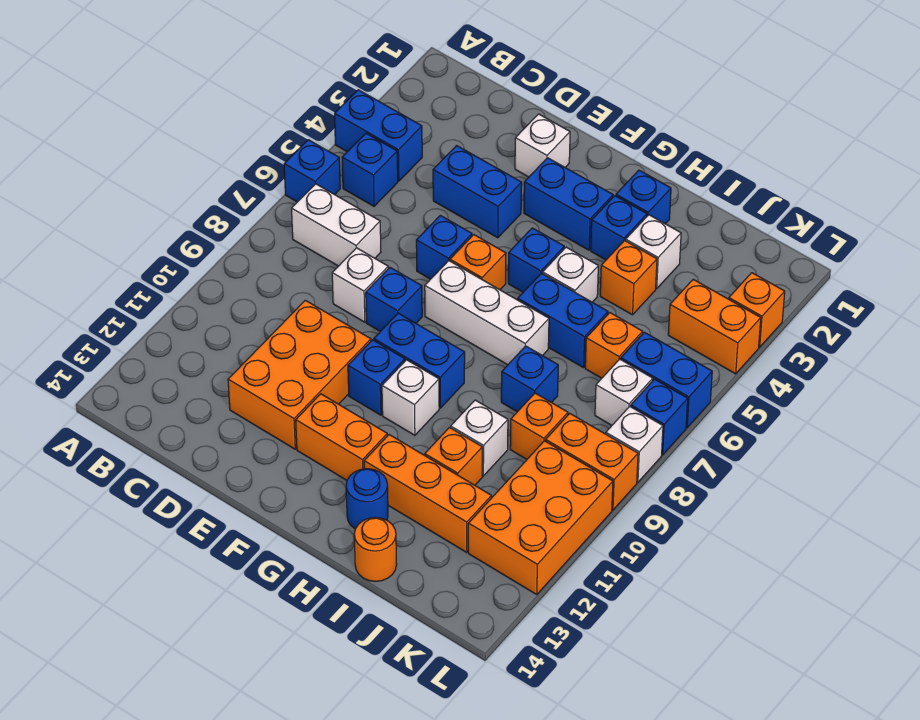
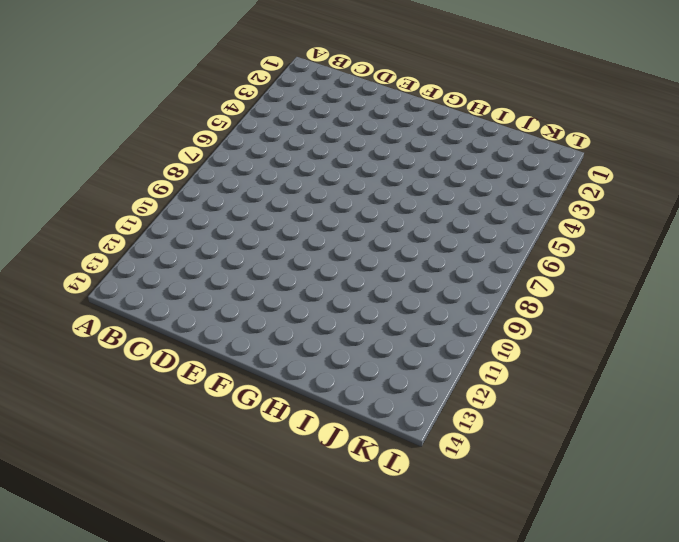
none -> blue 1x2 brick [335,90,422,181]
none -> blue 1x1 brick [284,140,340,202]
none -> blue 1x1 brick [342,133,398,206]
none -> white 1x2 brick [292,184,381,266]

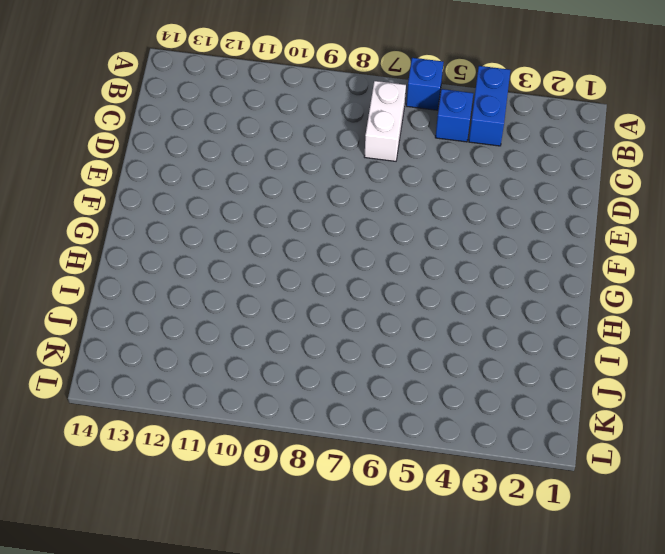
none -> blue 1x2 brick [433,146,522,238]
none -> white 1x1 brick [332,248,388,322]
none -> orange 2x3 brick [228,300,371,449]
none -> white 1x1 brick [515,114,570,177]

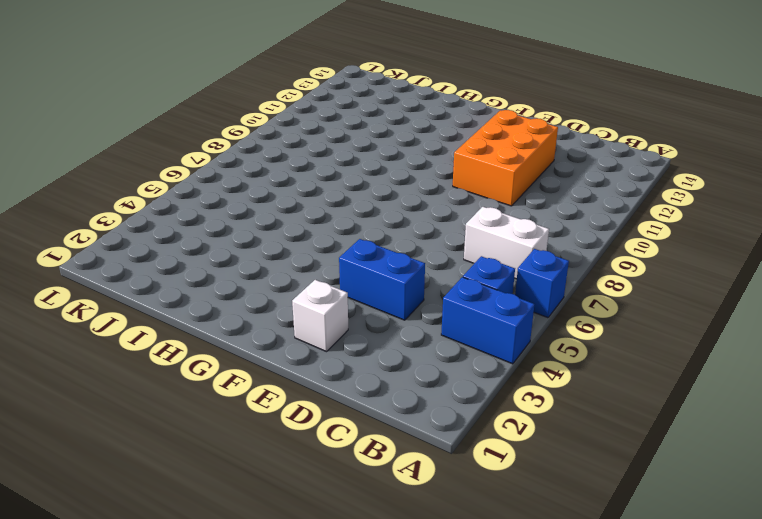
none -> white 1x1 brick [332,248,388,322]
none -> blue 1x1 brick [416,215,472,279]
none -> blue 1x1 brick [366,267,422,331]
none -> blue 1x2 brick [524,158,613,250]

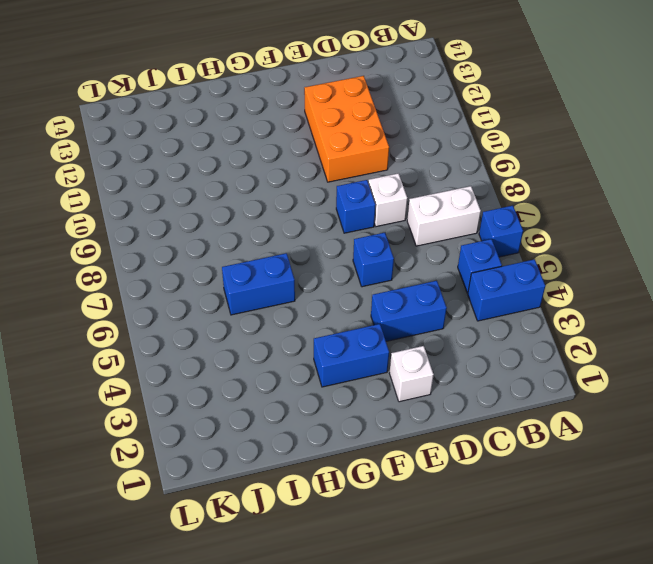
none -> orange 1x1 brick [450,235,506,290]
none -> white 1x3 brick [425,261,549,365]
none -> blue 1x2 brick [374,313,465,408]
none -> blue 1x1 brick [348,340,405,415]

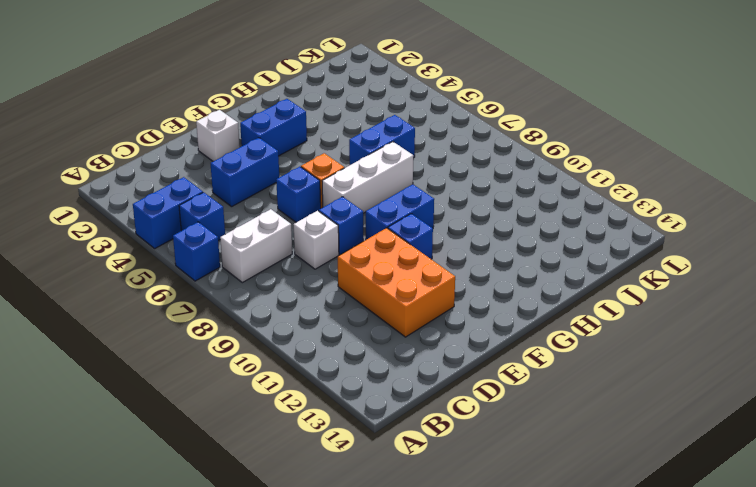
none -> orange 1x2 brick [296,394,387,480]
none -> blue 1x1 brick [508,228,564,292]
none -> white 1x1 brick [382,360,439,435]
none -> blue 1x1 brick [616,170,671,224]

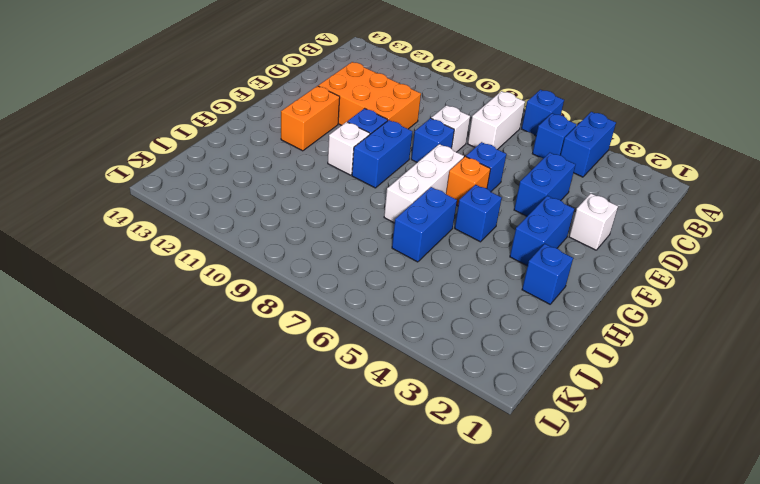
none -> blue 1x1 brick [591,196,647,260]
none -> white 1x1 brick [543,247,598,302]
none -> orange 1x3 brick [364,435,491,552]
none -> blue 1x1 round brick [346,469,388,529]

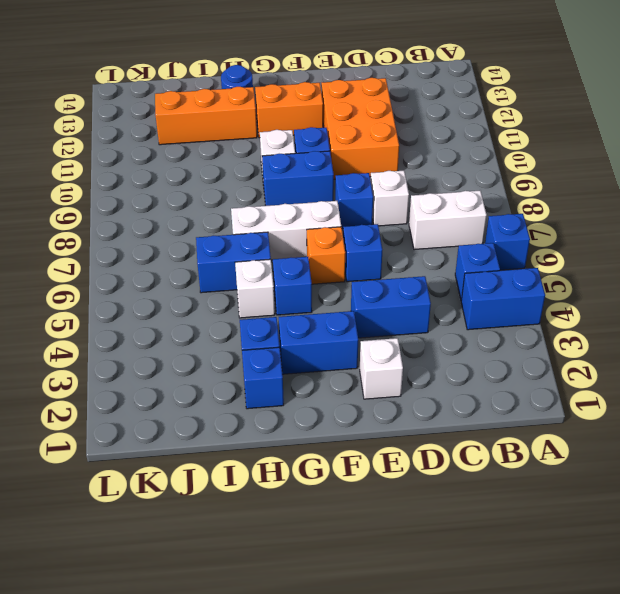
none -> white 1x1 brick [626,215,681,289]
none -> orange 1x1 brick [600,241,657,315]
none -> blue 1x1 brick [501,346,558,412]
none -> white 1x1 brick [451,400,508,476]

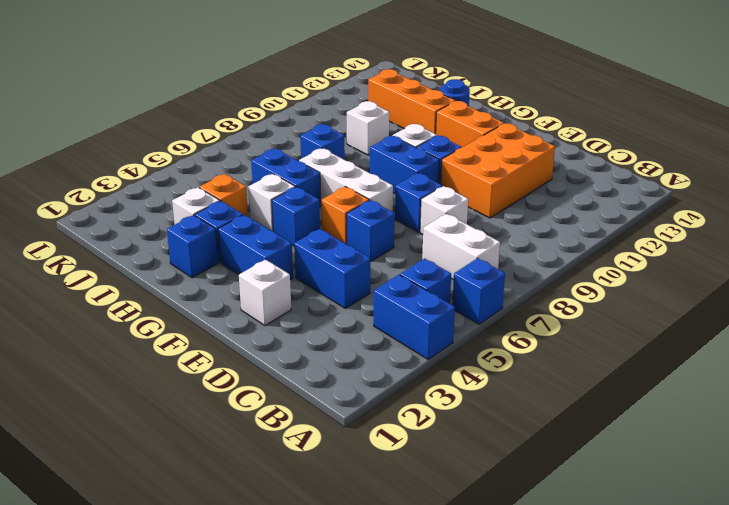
none -> orange 1x1 brick [425,428,482,485]
none -> orange 1x1 round brick [354,517,397,581]
none -> orange 1x1 brick [585,313,643,378]
none -> orange 1x1 brick [510,393,568,459]

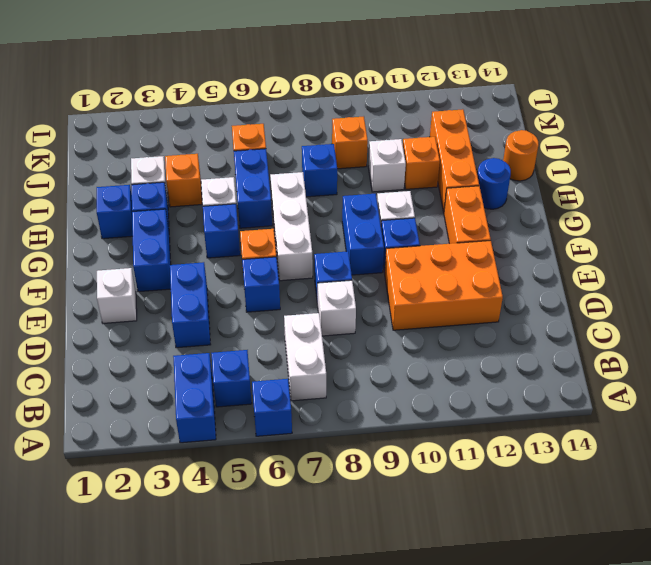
none -> orange 1x2 brick [668,279,761,374]
none -> blue 1x2 brick [621,332,712,428]
none -> white 1x1 brick [595,359,653,425]
none -> orange 1x2 brick [546,413,638,510]

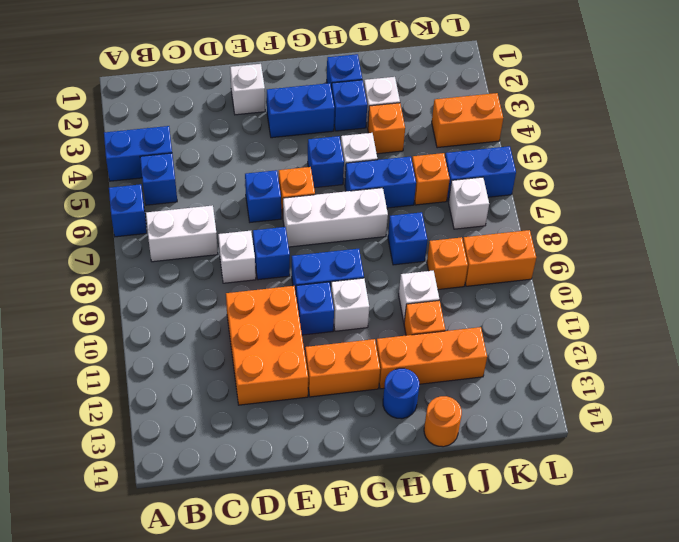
none -> blue 1x2 brick [433,146,522,238]
none -> orange 2x3 brick [468,441,613,594]
none -> orange 1x1 brick [729,273,785,347]
none -> blue 1x1 brick [631,379,688,455]

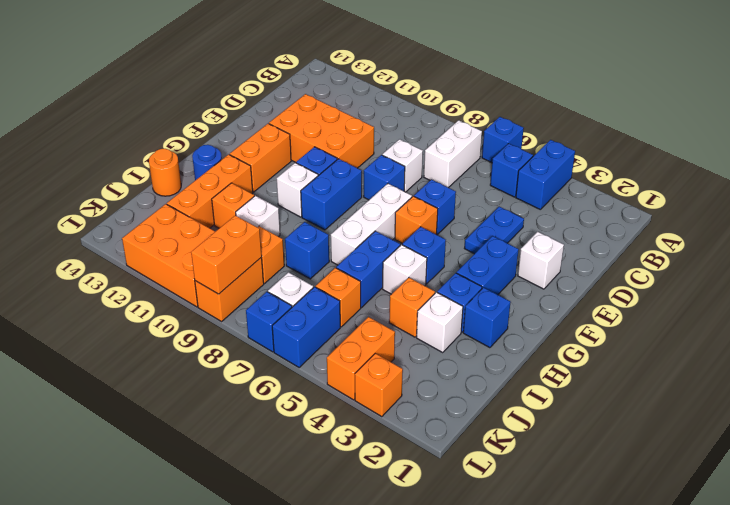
blue 1x2 plate [464,207,524,254] -> blue 1x2 brick [433,146,522,238]
orange 1x2 brick [191,215,262,294] -> none
none -> white 1x1 brick [606,406,663,482]

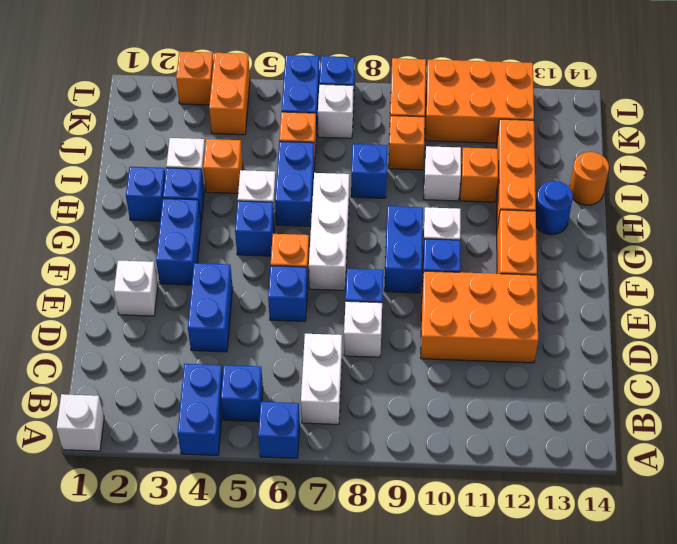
white 1x1 brick [57,394,104,451] -> white 1x1 brick moved to [606,406,663,482]

